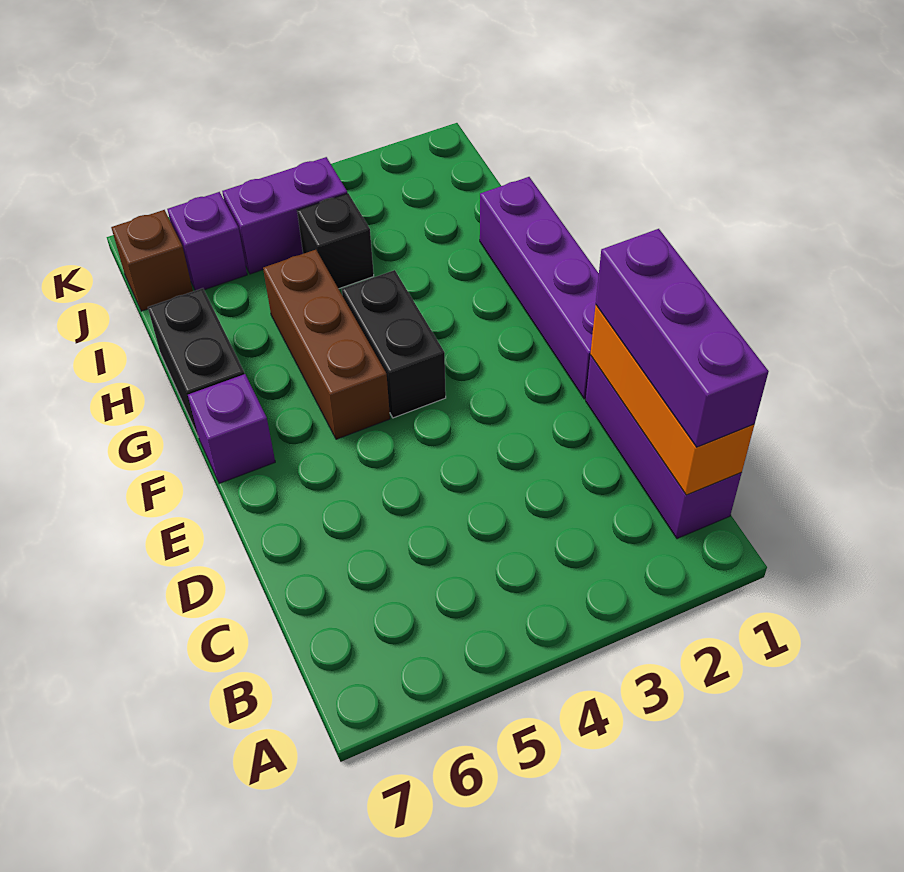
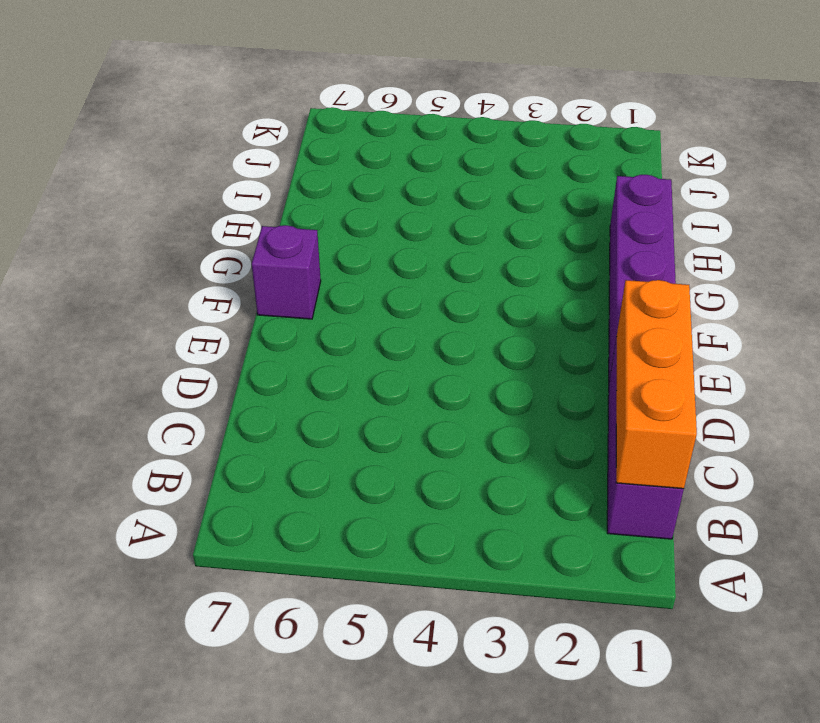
none -> black 1x2 brick [342,270,446,418]
none -> brown 1x3 brick [263,250,390,439]
none -> black 1x2 brick [148,288,245,435]

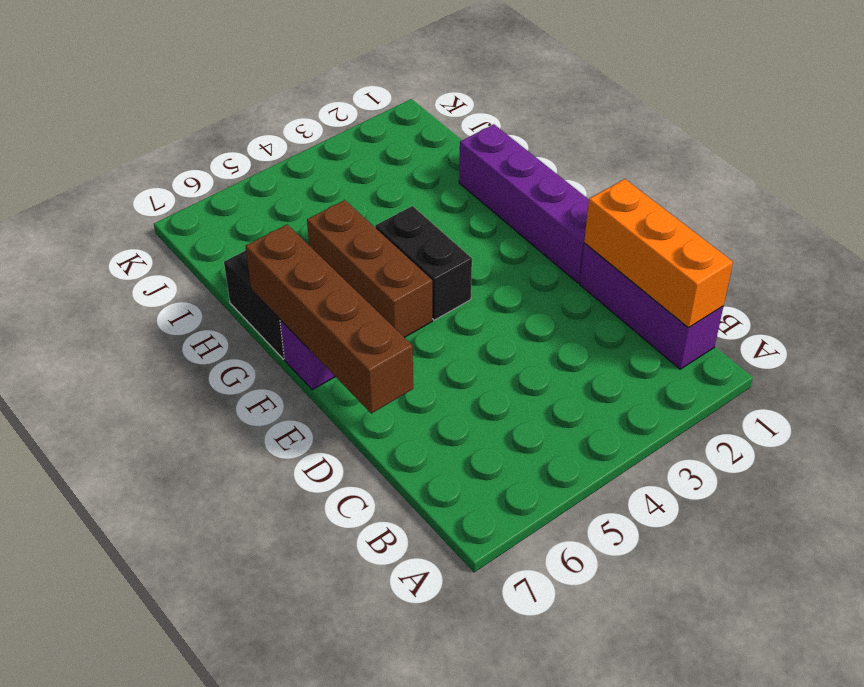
brown 1x4 brick [245,225,413,413] -> none
none -> black 1x1 brick [297,193,374,289]
none -> purple 1x2 brick [222,157,347,274]
none -> purple 1x1 brick [167,192,247,291]

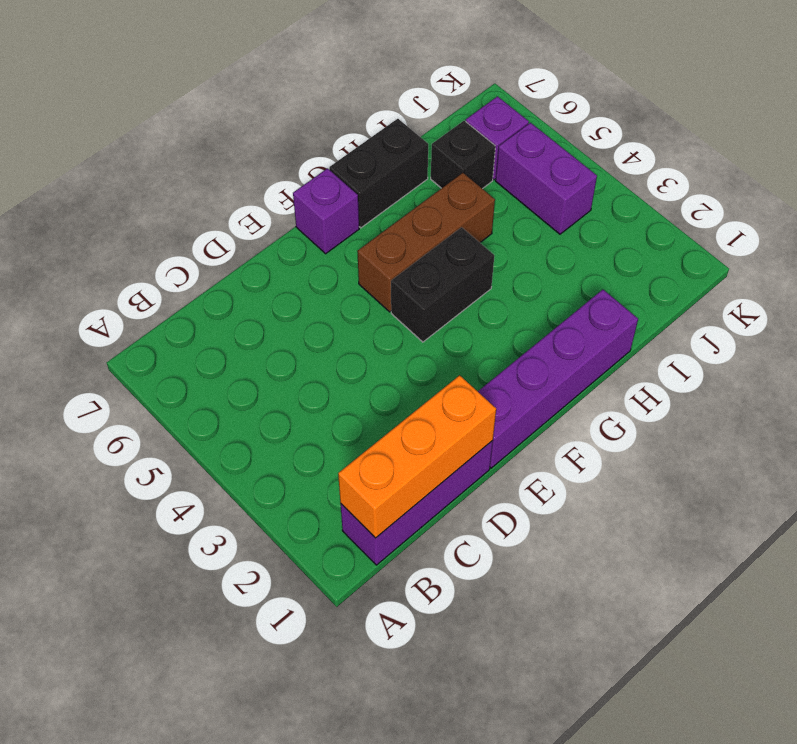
black 1x1 brick [431,121,495,189] -> black 1x1 brick moved to [297,193,374,289]
none -> brown 1x1 brick [111,210,193,311]
none -> purple 1x3 brick [596,229,769,447]

